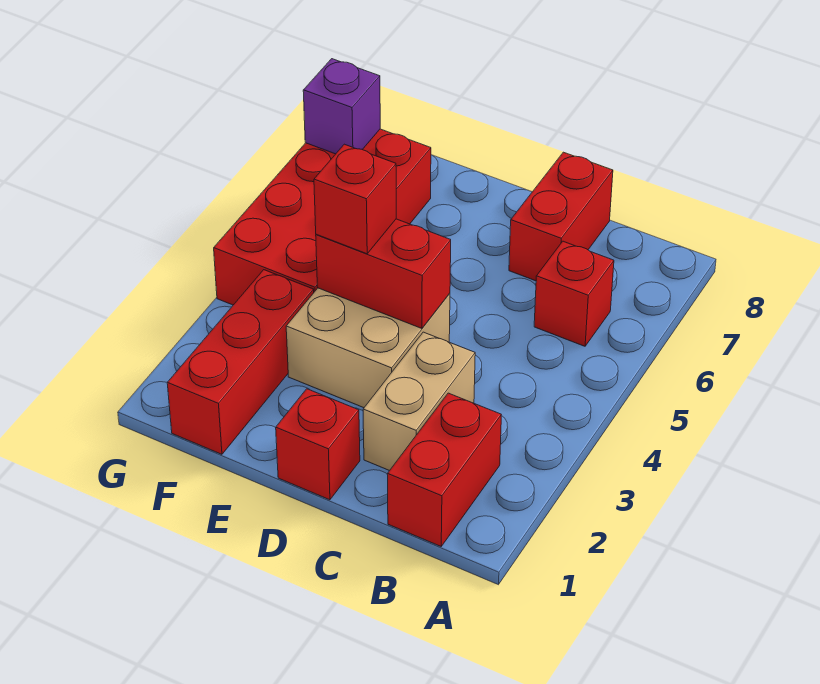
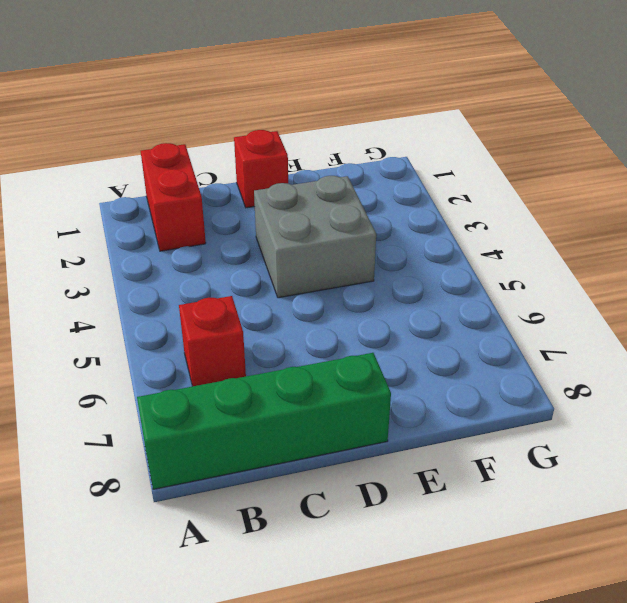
green 1x4 brick [137,353,391,489] -> red 1x2 brick [509,152,613,281]
grey 2x2 brick [254,176,376,298] -> tan 2x2 brick [286,288,450,408]
none -> tan 1x2 brick [363,332,475,471]
none -> red 1x3 brick [167,270,314,454]

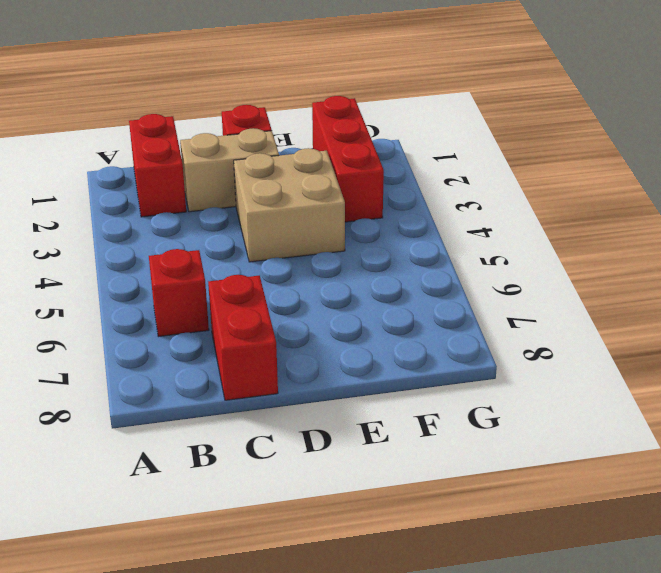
tan 1x2 brick [180,128,279,212] -> tan 1x2 brick turned to [363,332,475,471]
none -> red 2x4 brick [214,129,431,305]
none -> red 1x2 brick [316,219,451,329]

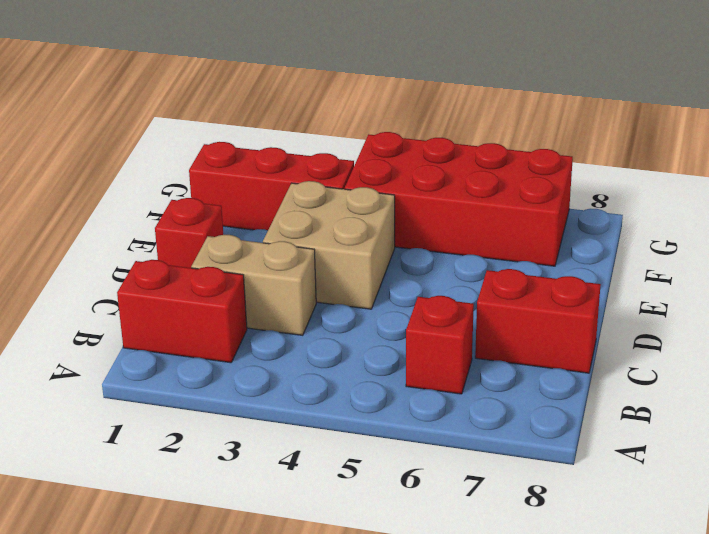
none -> red 1x2 brick [316,219,451,329]
none -> purple 1x1 brick [303,59,380,154]

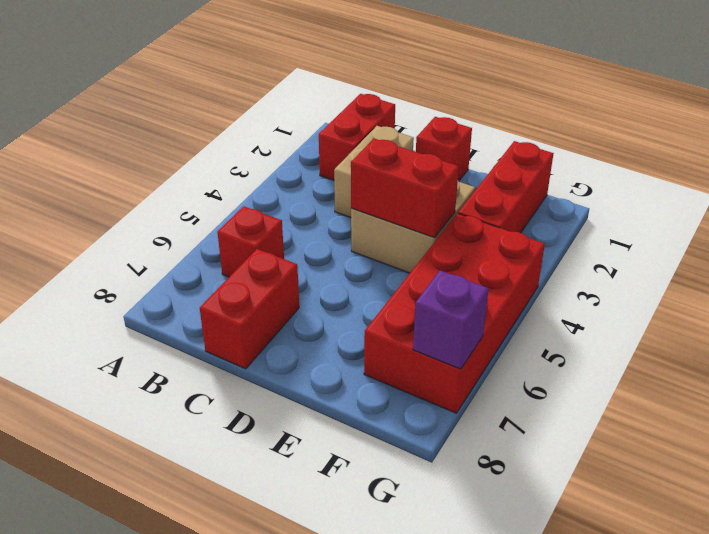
none -> red 1x1 brick [314,144,396,254]

